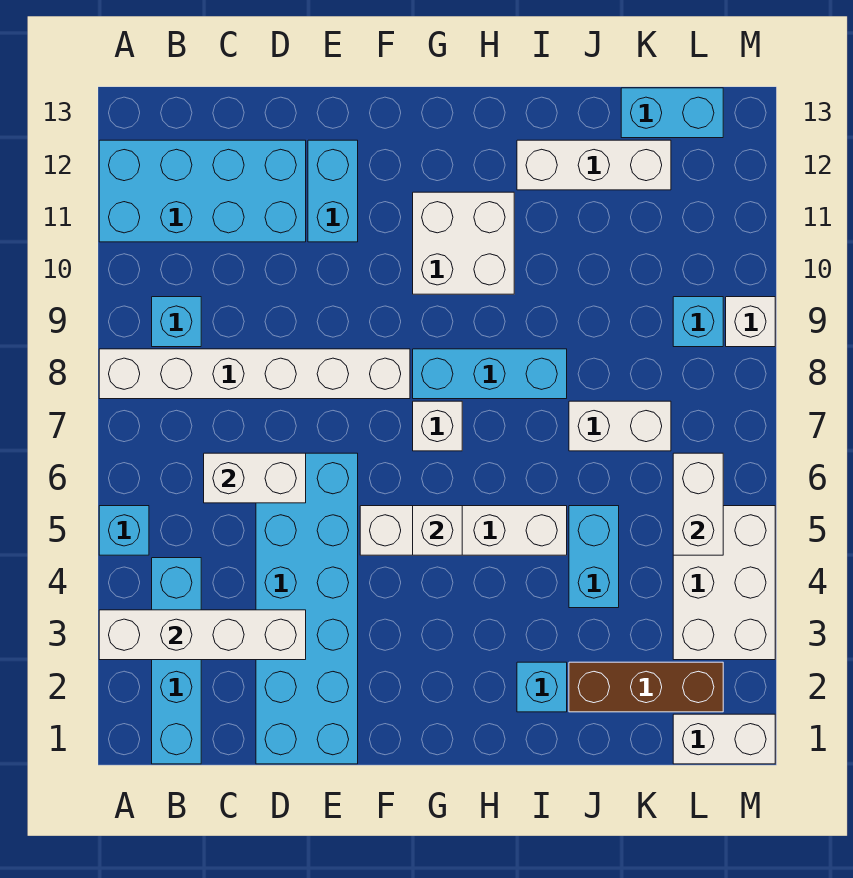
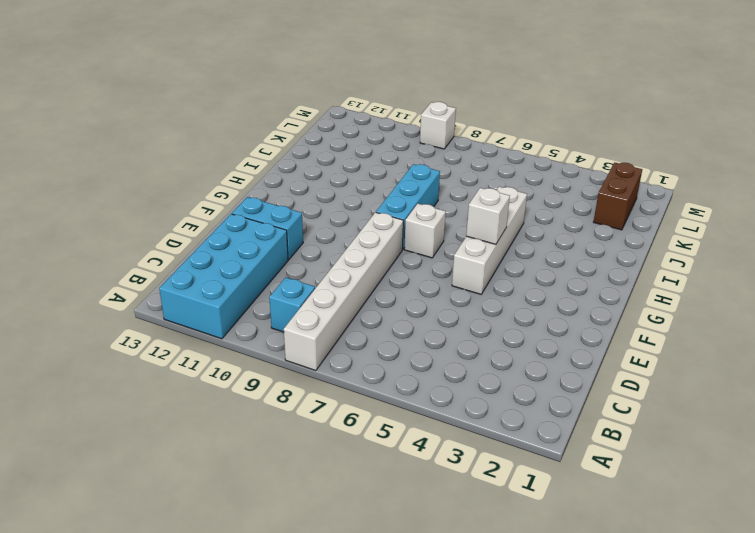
brown 1x2 brick [594,162,642,230] -> brown 1x3 brick [569,662,723,712]
none -> cyan 1x1 brick [99,506,149,555]
none -> cyan 1x4 brick [152,558,201,764]
none -> cyan 2x6 brick [256,453,358,764]

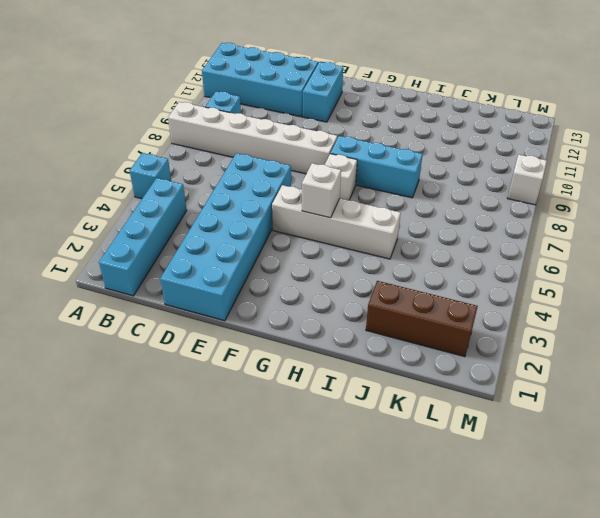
none -> white 2x2 brick [413,192,514,294]
none -> cyan 1x1 brick [517,662,567,712]
none -> white 1x3 brick [517,140,671,190]

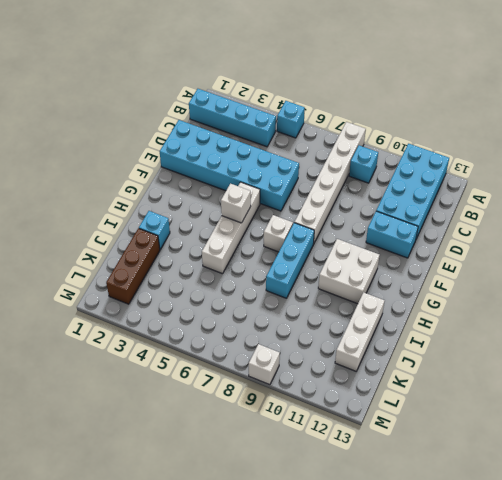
none -> cyan 1x2 brick [569,506,619,608]
none -> white 1x2 brick [569,401,671,451]
none -> cyan 1x2 brick [621,88,723,138]

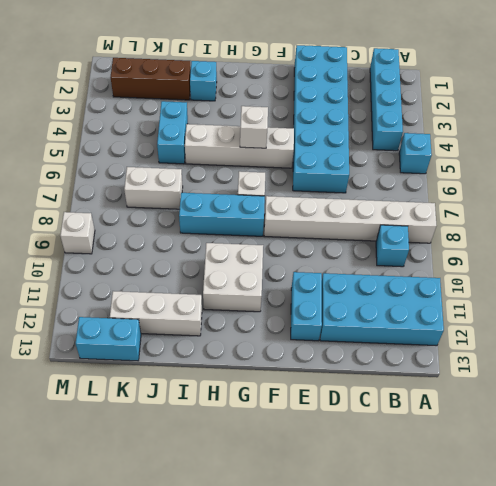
none -> white 1x2 brick [673,714,775,764]
none -> white 2x3 brick [673,506,775,660]
none -> cyan 1x1 brick [673,297,723,347]

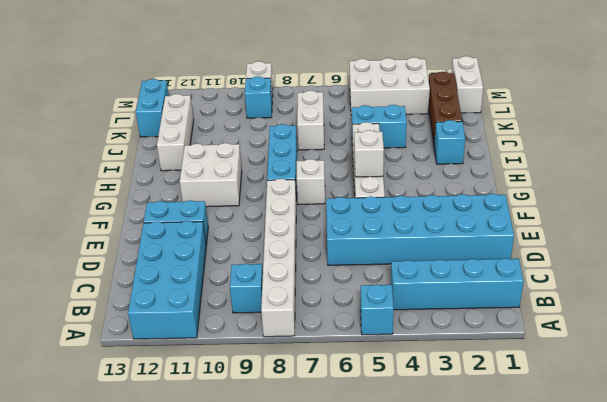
none -> white 1x4 brick [99,610,306,660]
none -> white 1x2 brick [204,453,306,503]
none -> white 1x2 brick [673,453,723,555]

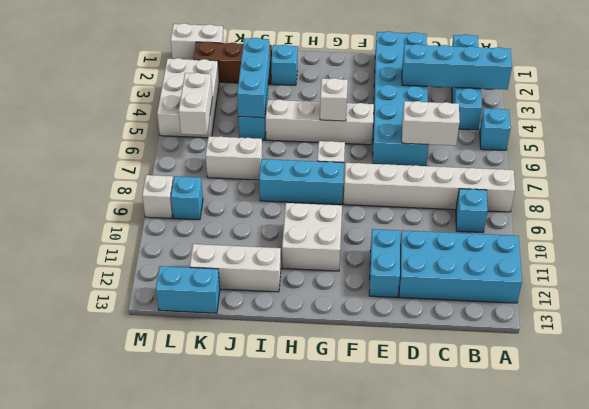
cyan 1x4 brick [402,44,512,90] -> white 1x4 brick [99,610,306,660]
cyan 1x3 brick [237,38,270,118] -> none

